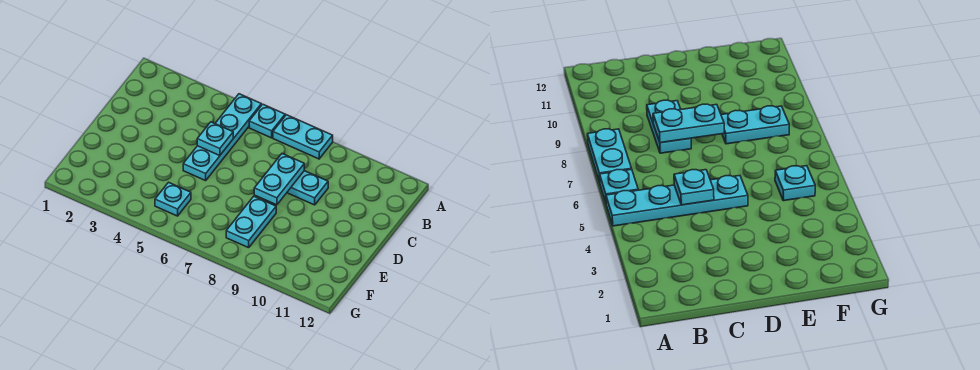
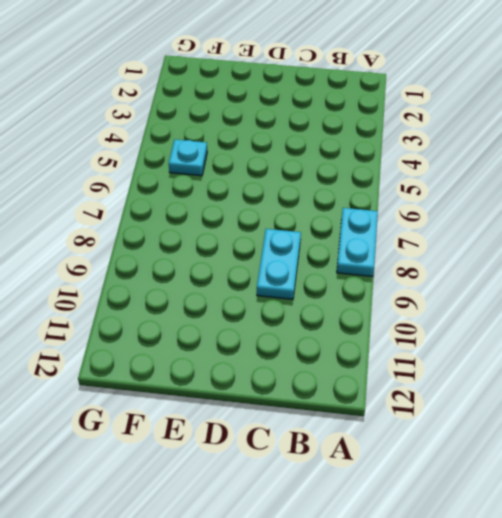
none -> cyan 1x4 plate [183,94,261,181]
none -> cyan 1x1 plate [249,104,285,138]

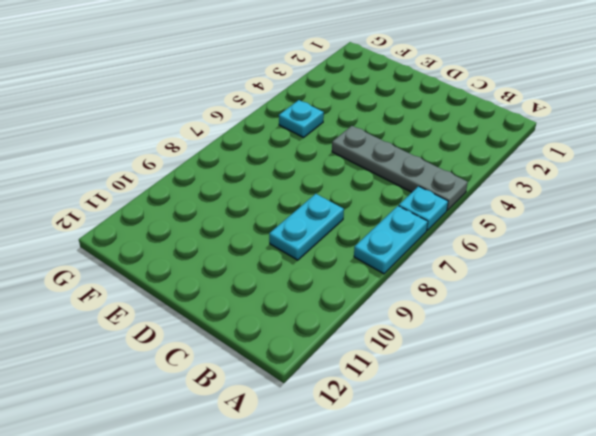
grey 1x4 plate [332,126,468,210] -> cyan 1x4 plate [183,94,261,181]
none -> cyan 1x2 plate [226,196,276,248]
none -> cyan 1x1 plate [197,122,233,156]

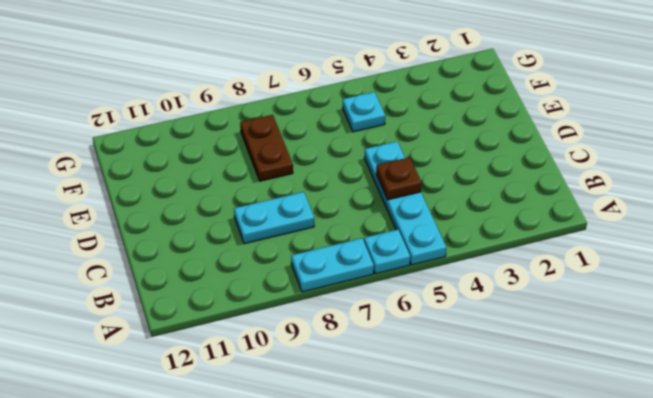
brown 1x1 plate [376,157,422,200] -> cyan 1x1 plate [197,122,233,156]
brown 1x2 plate [240,115,293,181] -> cyan 1x2 plate [226,196,276,248]
none -> cyan 1x2 plate [254,153,304,205]

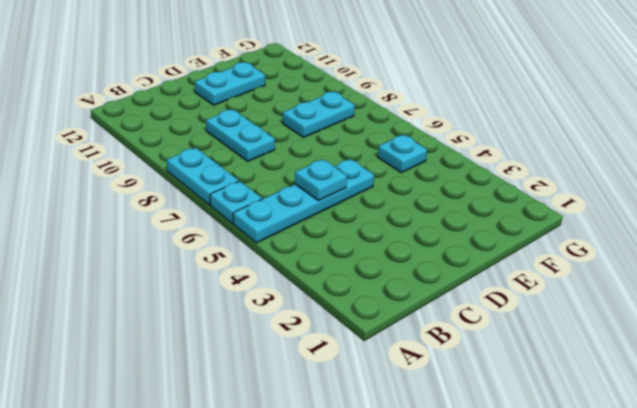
cyan 1x2 plate [195,62,265,105] -> cyan 1x2 plate moved to [254,153,304,205]

